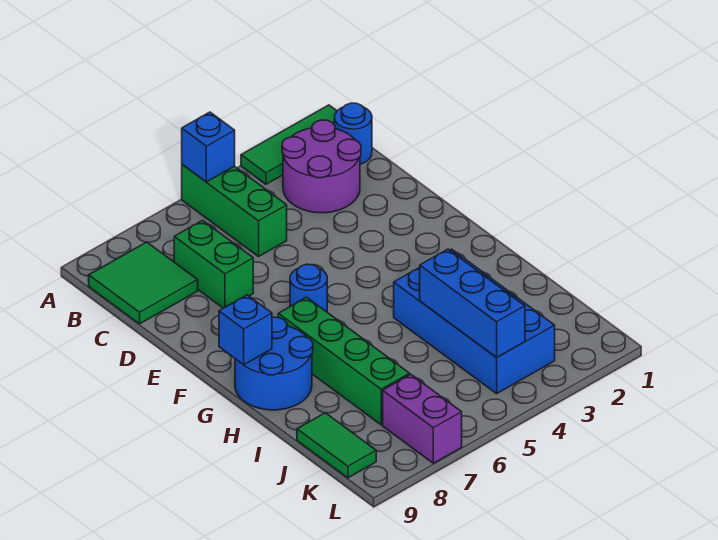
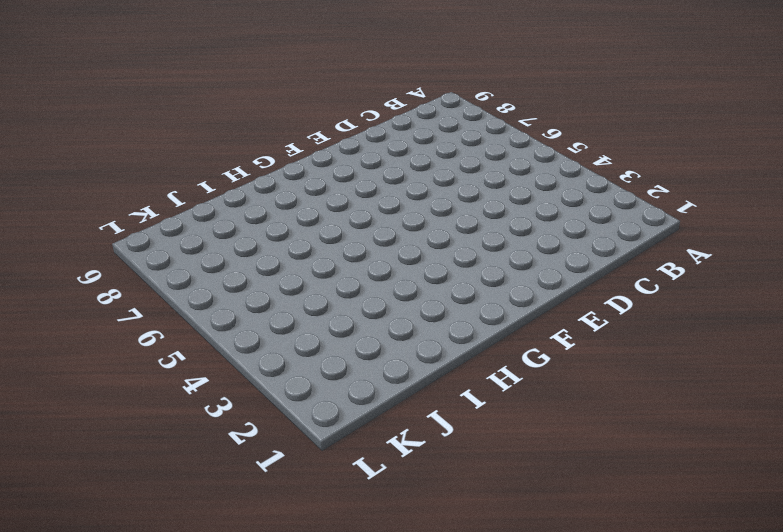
none -> green 1x3 tile [241,105,337,184]
none -> green 1x3 brick [182,165,287,257]
none -> blue 1x1 round brick [334,103,372,164]

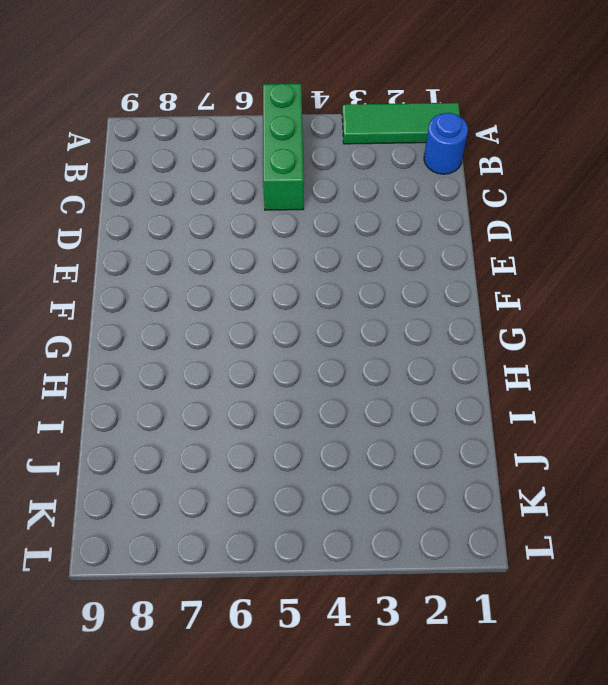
none -> purple 2x2 round brick [282,120,361,213]
none -> green 2x2 tile [89,242,198,324]
none -> green 1x2 brick [174,220,253,308]

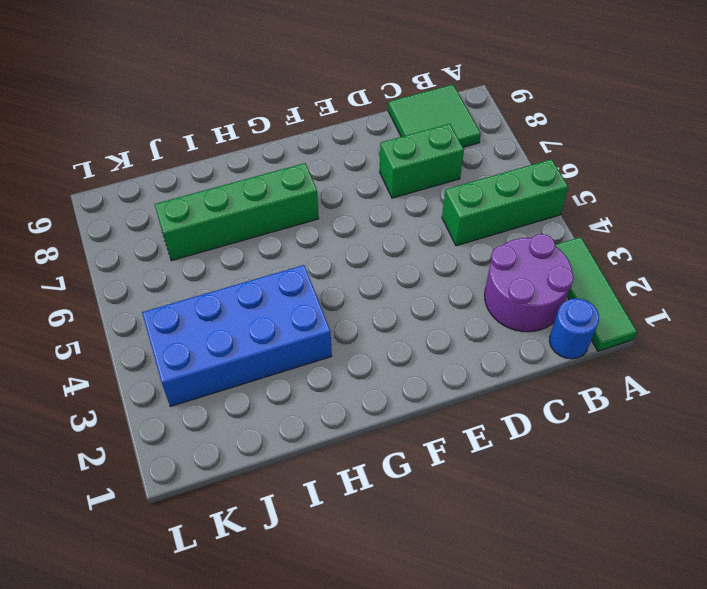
none -> blue 1x1 round brick [290,264,327,312]
none -> blue 2x2 round brick [235,317,313,410]
none -> green 1x2 tile [297,413,376,478]

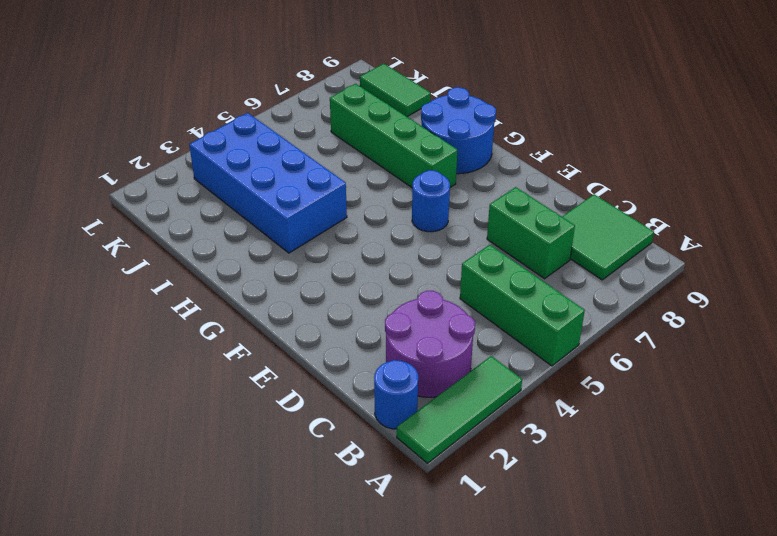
none -> purple 1x2 brick [383,374,462,463]
none -> blue 1x1 brick [182,112,235,182]
none -> blue 1x1 brick [219,295,272,365]

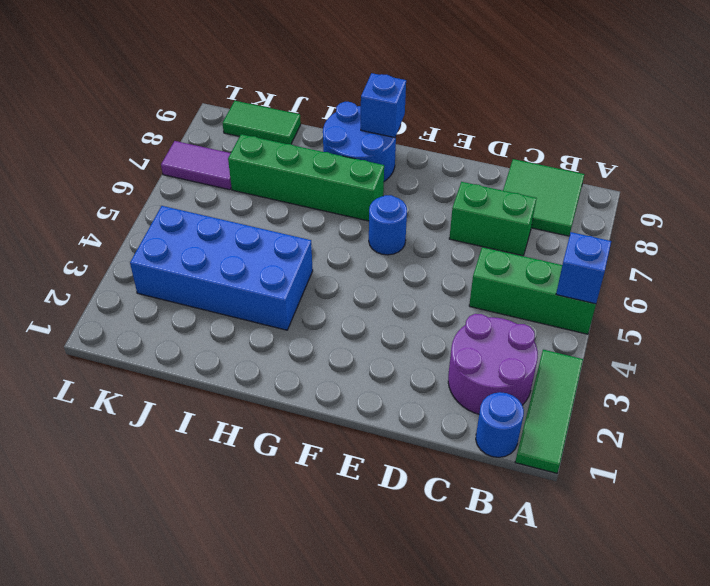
purple 1x2 tile [161,141,231,190] -> purple 1x2 brick [383,374,462,463]
none -> blue 1x3 brick [420,249,525,358]

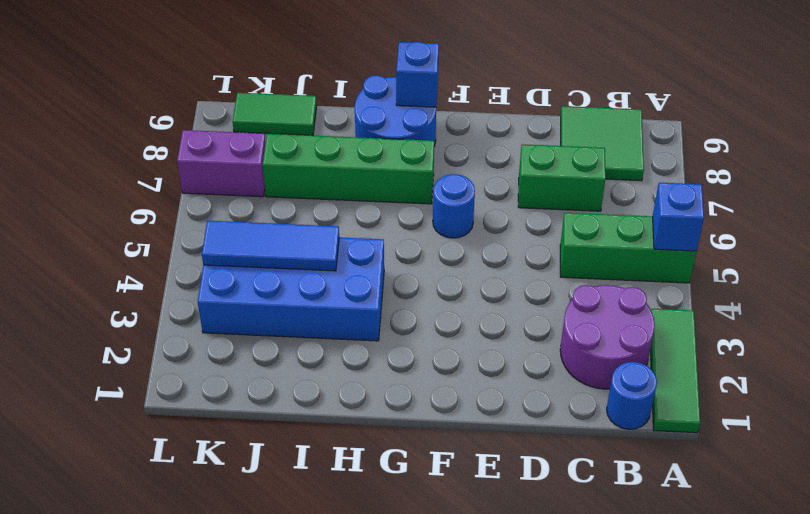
blue 1x3 tile [202,221,339,271] -> blue 1x3 brick [420,249,525,358]

